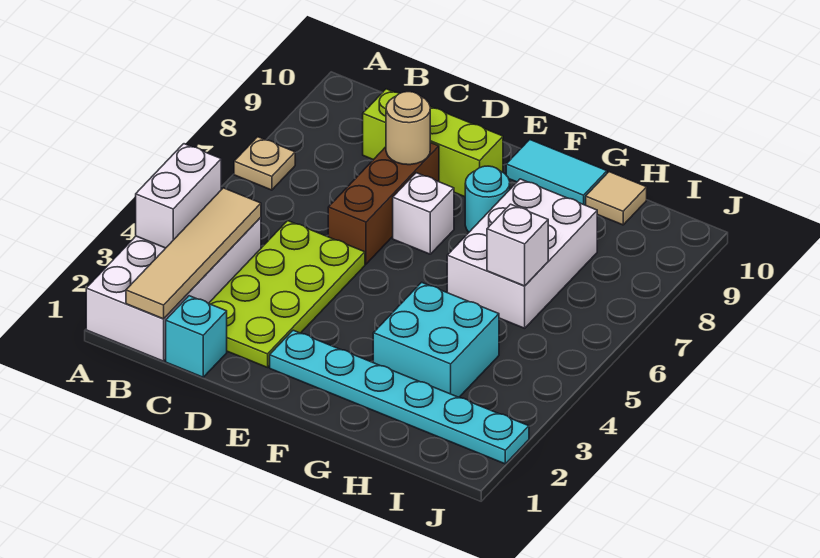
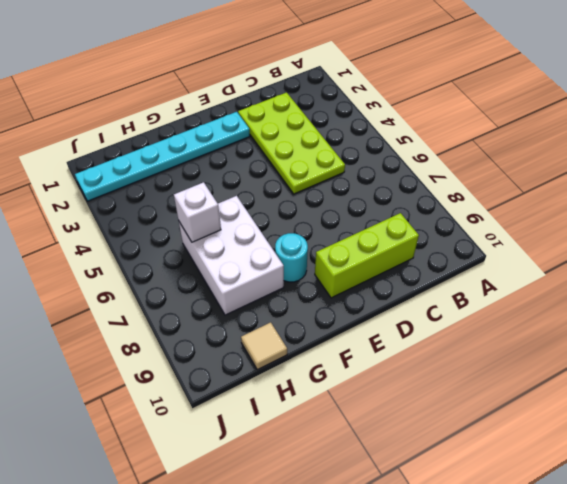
none -> white 2x4 brick [86,217,261,361]
none -> tan 1x1 plate [234,137,295,190]
none -> cyan 1x1 brick [166,296,227,377]

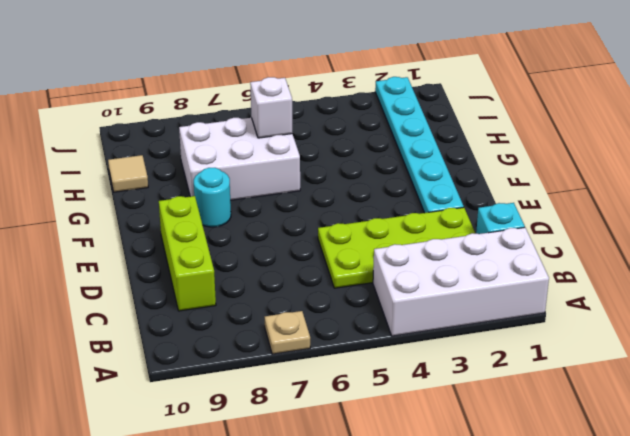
none -> brown 1x3 brick [328,143,439,264]
none -> white 1x1 brick [393,173,454,254]
none -> cyan 1x2 tile [506,140,607,205]

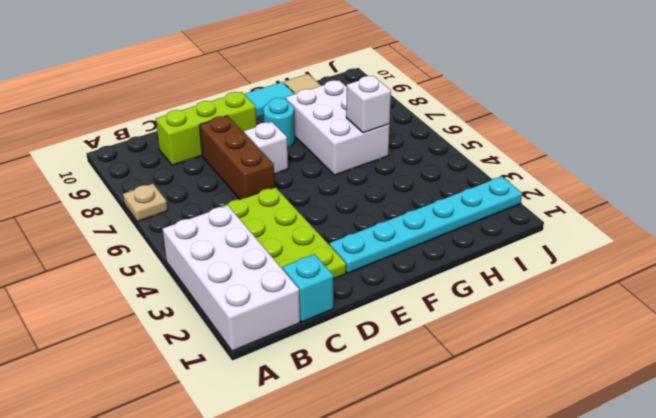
none -> cyan 2x2 brick [373,282,499,397]
none -> white 1x2 brick [136,144,221,248]
none -> tan 1x4 tile [126,188,261,319]

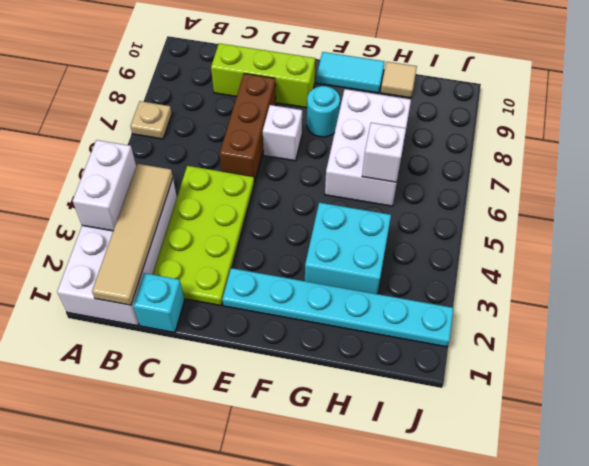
none -> tan 1x1 round brick [386,92,430,165]

